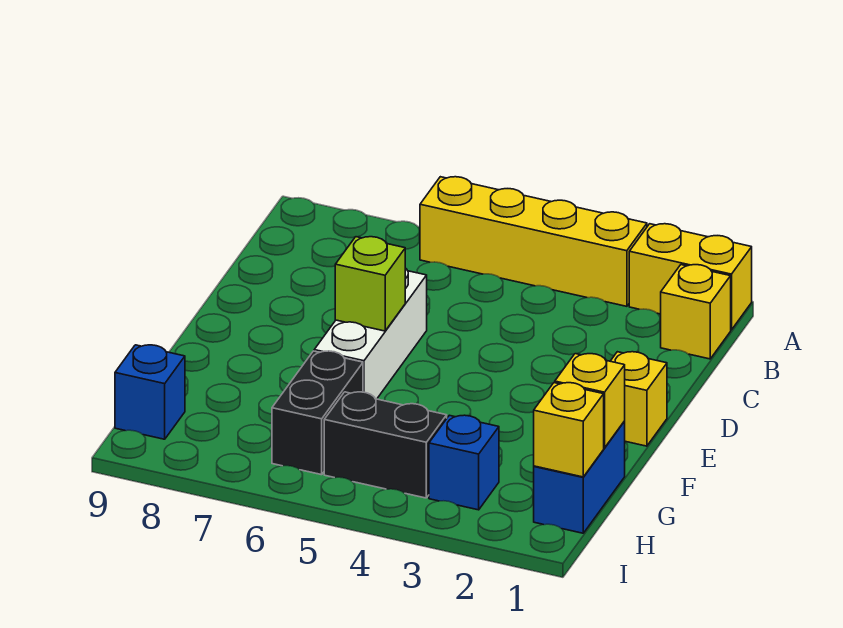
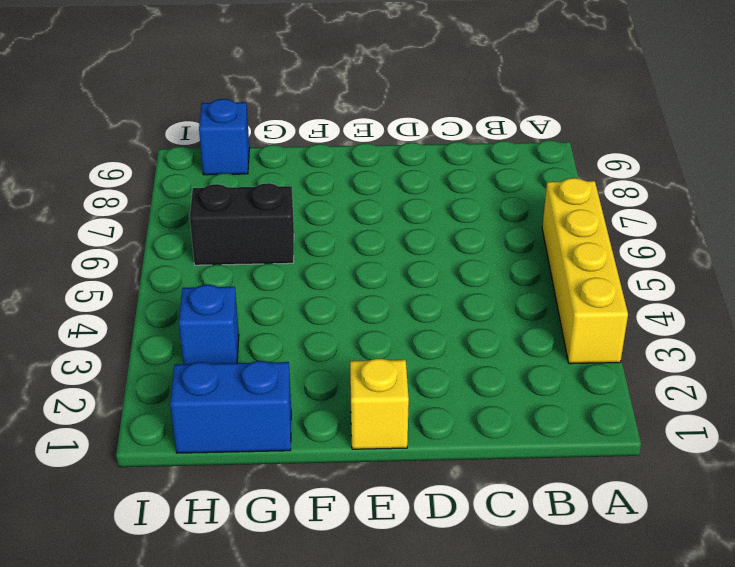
none -> yellow 1x2 brick [629,224,752,330]
none -> yellow 1x1 brick [661,265,731,359]
none -> white 1x3 brick [314,268,427,399]

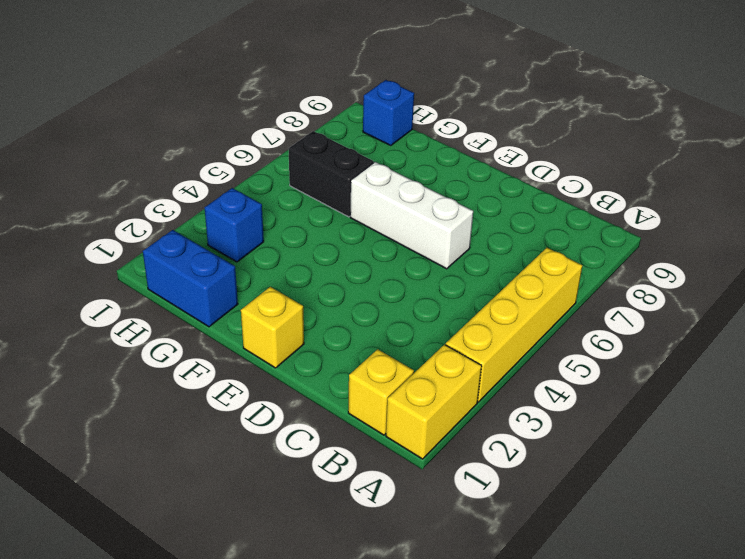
none -> black 1x2 brick [324,392,447,498]
none -> lime 1x1 brick [335,237,405,331]
none -> yellow 1x1 brick [555,354,625,448]

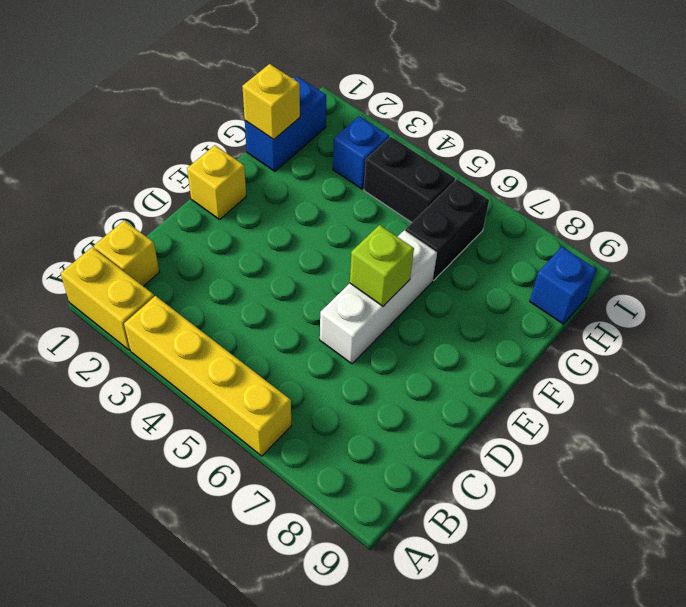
none -> yellow 1x1 brick [534,383,604,477]

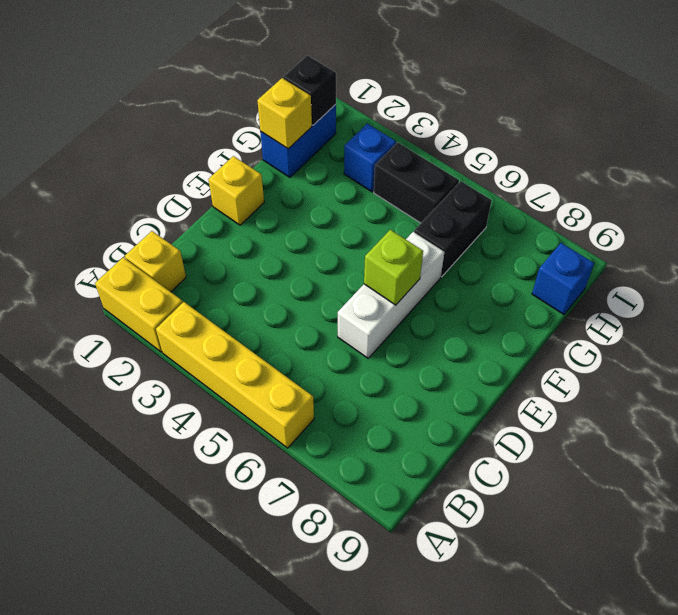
black 1x1 brick [283,55,336,125] -> yellow 1x1 brick [534,383,604,477]

